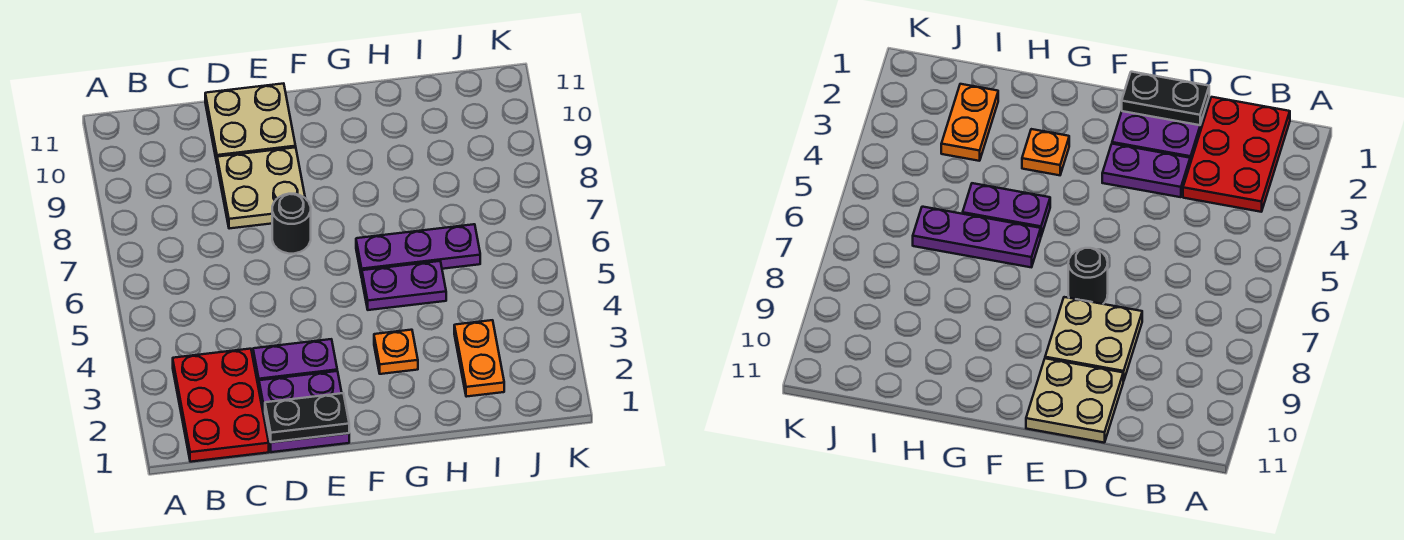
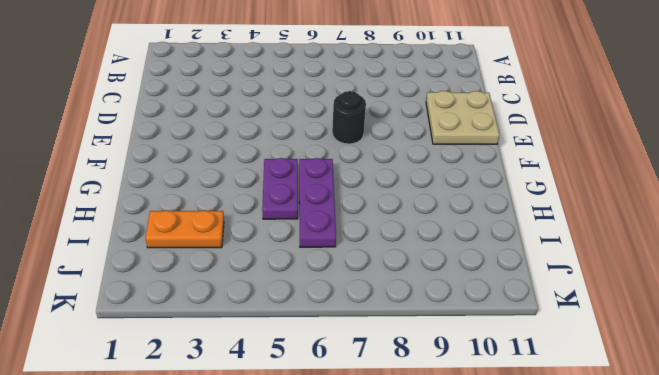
none -> red 2x3 plate [173,349,269,462]
none -> purple 2x2 plate [259,371,349,452]

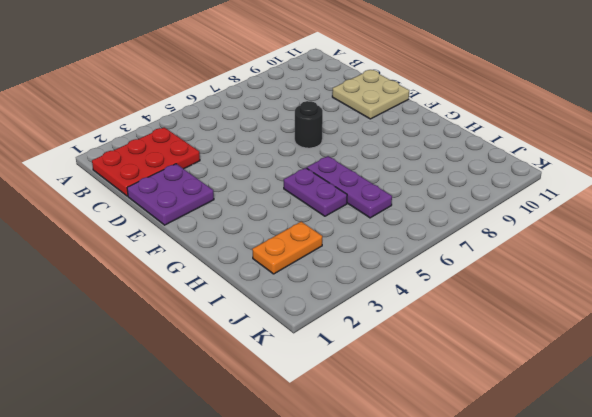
none -> purple 1x2 plate [253,339,337,387]
none -> tan 2x2 plate [217,147,305,229]

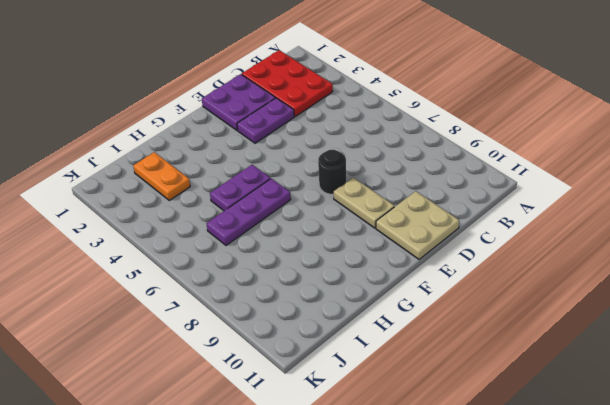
tan 1x2 plate [334,177,395,228] -> tan 2x2 plate [217,147,305,229]
none -> orange 1x1 plate [374,330,418,374]
none -> black 1x2 plate [265,393,349,442]

